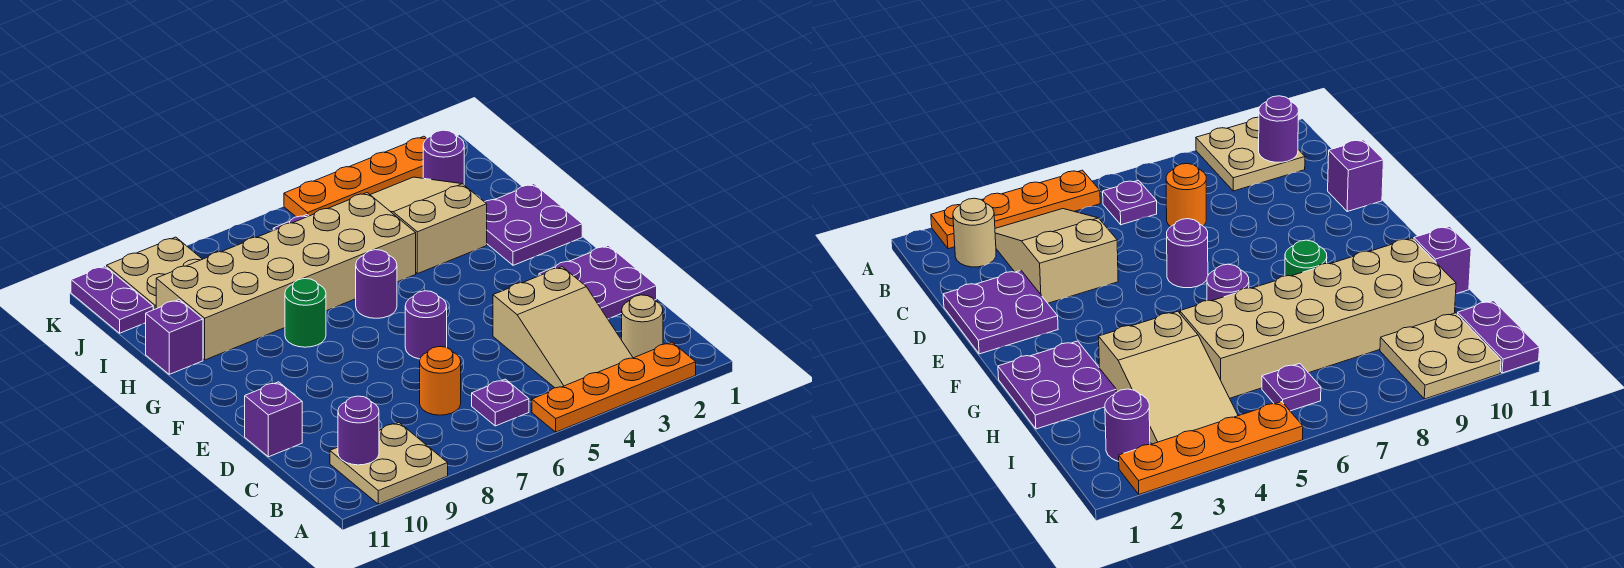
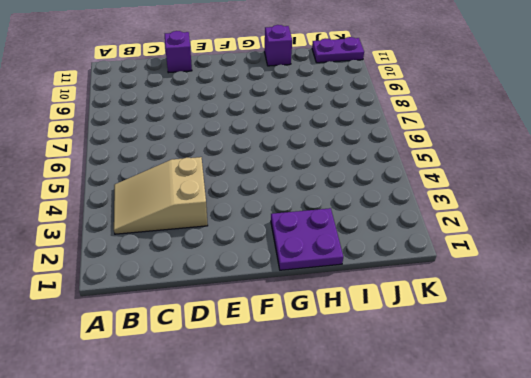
none -> orange 1x4 plate [532,342,696,432]
none -> tan 2x2 plate [330,423,448,504]
none -> tan 1x1 round brick [622,295,663,358]

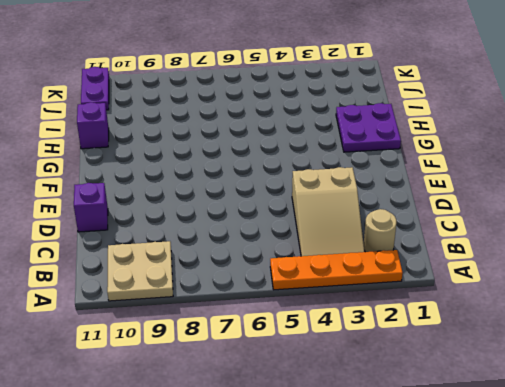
none -> purple 1x1 plate [472,379,529,426]
none -> orange 1x1 round brick [420,347,461,415]
none -> purple 2x2 plate [539,245,657,319]

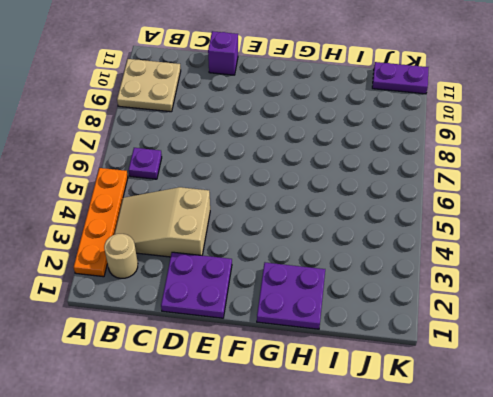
none -> orange 1x1 round brick [420,347,461,415]
none -> purple 1x1 round brick [405,291,447,359]
none -> purple 1x1 round brick [356,250,397,318]

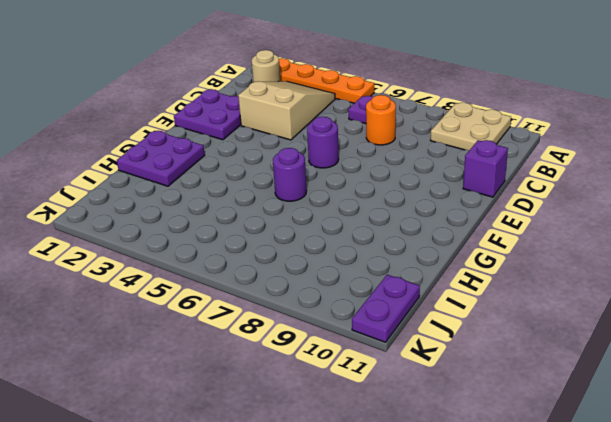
none -> green 1x1 round brick [285,279,326,347]
none -> tan 2x3 slope [371,177,487,274]
none -> tan 2x6 brick [156,193,416,360]

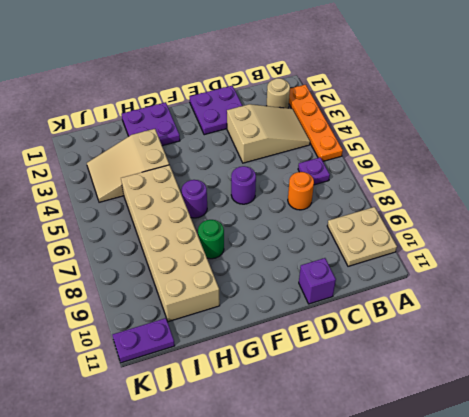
none -> purple 1x1 brick [146,300,203,374]
none -> purple 1x1 round brick [423,130,464,185]
none -> purple 1x1 plate [1262,363,1321,411]

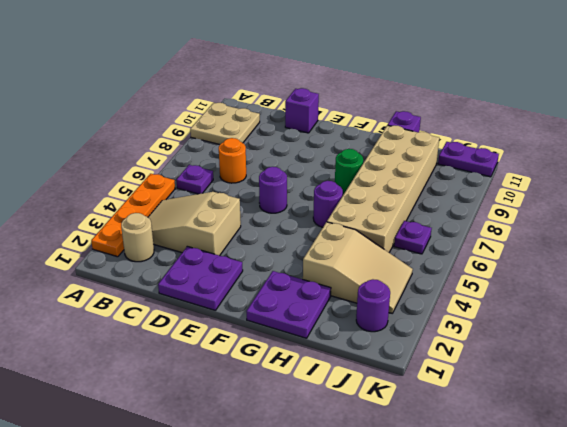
none -> tan 2x2 plate [107,237,202,310]
none -> orange 1x4 plate [284,136,427,217]
none -> purple 1x1 round brick [338,396,379,465]

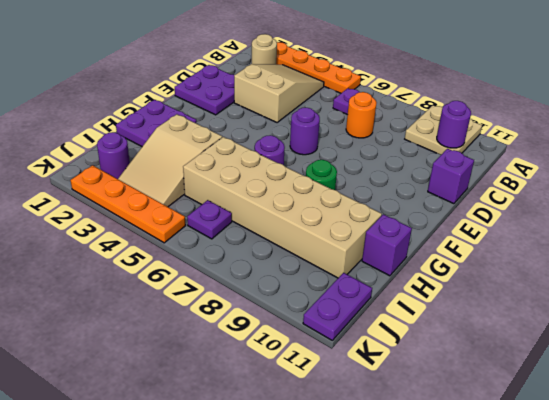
none -> tan 2x2 plate [107,237,202,310]

